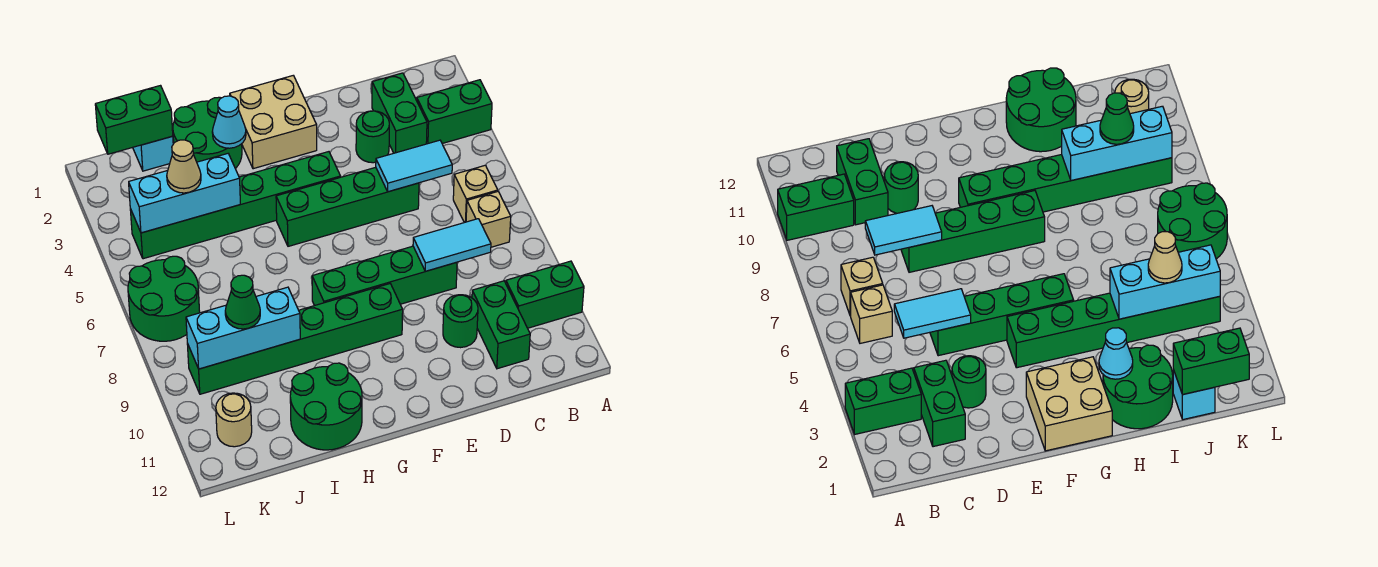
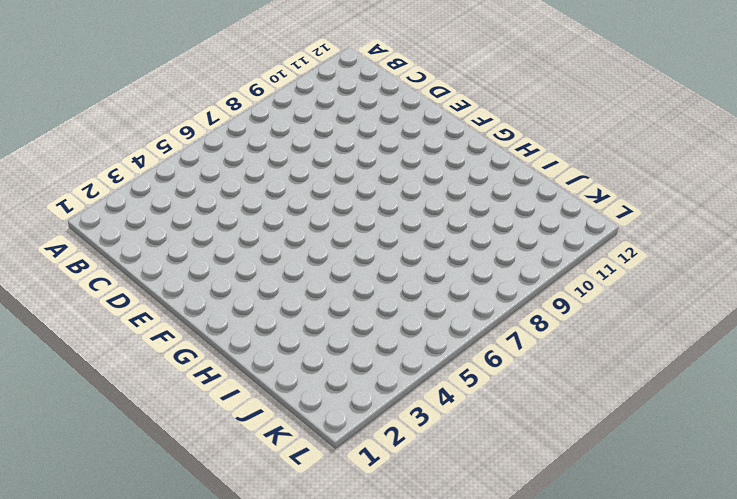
none -> green 1x2 brick [417,80,492,144]
none -> green 1x2 brick [506,261,584,328]
none -> tan 1x1 brick [453,165,498,223]

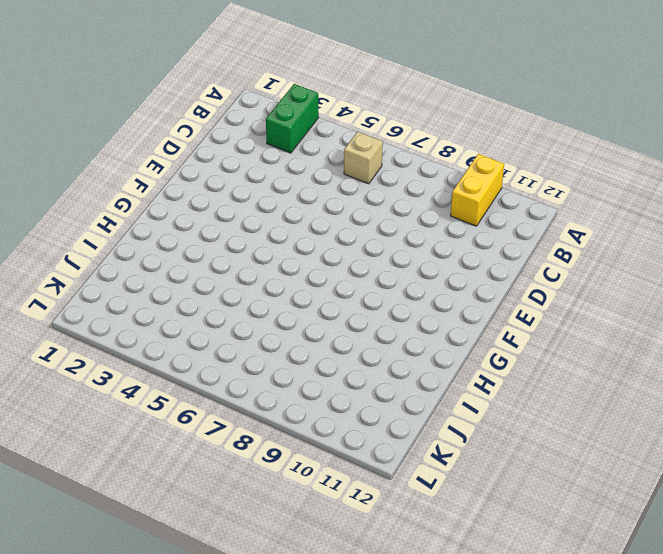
yellow 1x2 brick [451,154,504,226] -> green 1x2 brick [506,261,584,328]
none -> tan 1x1 brick [466,191,511,247]
none -> green 1x2 brick [372,73,427,153]
none -> green 1x2 brick [472,281,530,369]

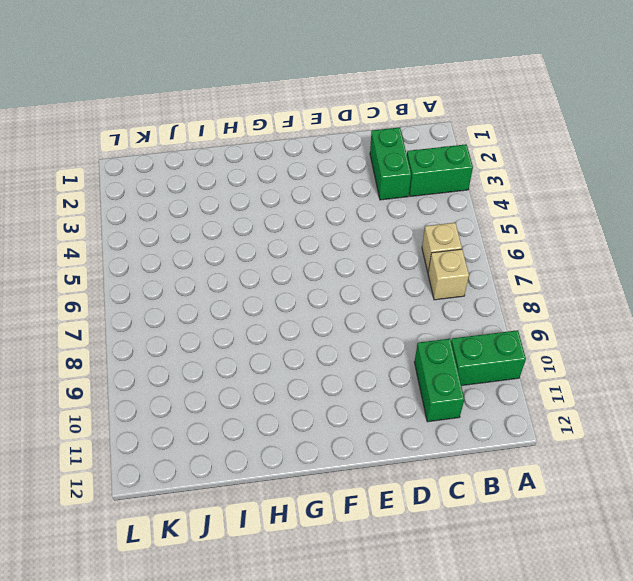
none -> green 1x1 round brick [356,111,389,163]
none -> green 1x4 brick [276,167,419,246]
none -> green 1x4 brick [312,246,457,306]

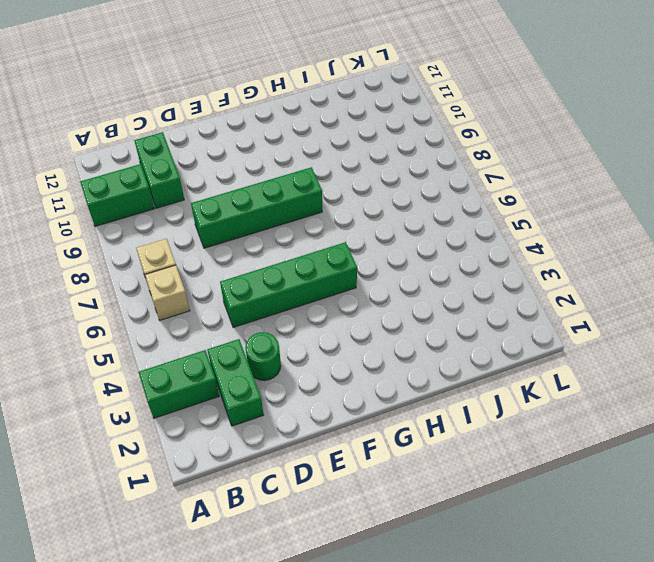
none -> green 1x1 round brick [443,295,478,348]
none -> tan 2x2 brick [230,75,317,169]
none -> green 1x6 brick [130,152,341,259]

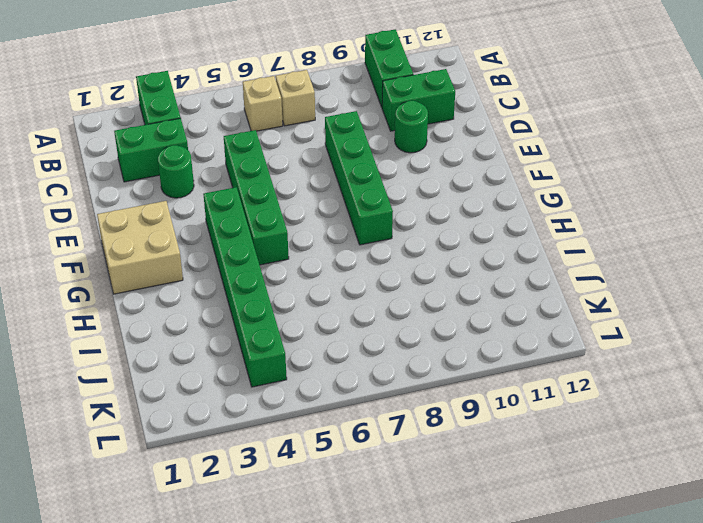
none -> green 1x6 brick [187,284,403,394]
none -> green 2x2 round brick [173,97,242,169]
none -> green 2x2 round brick [290,363,362,450]

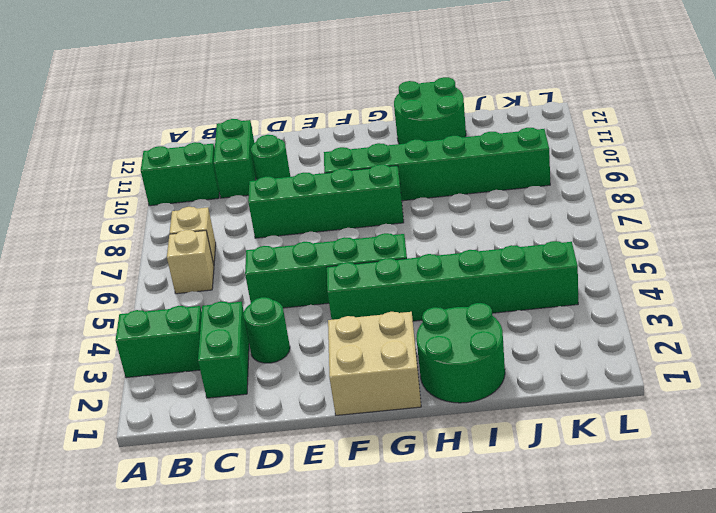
none -> cyan 1x1 brick [133,136,173,171]
none -> green 2x2 round brick [128,256,200,341]
none -> tan 1x1 round brick [216,393,252,447]

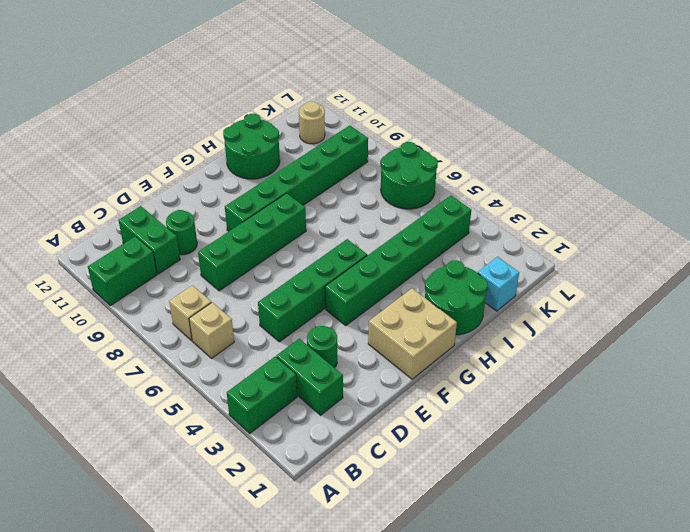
none -> cyan 1x2 tile [376,140,452,192]
none -> cyan 1x2 tile [413,219,491,271]
none -> cyan 1x1 cone [212,96,246,148]

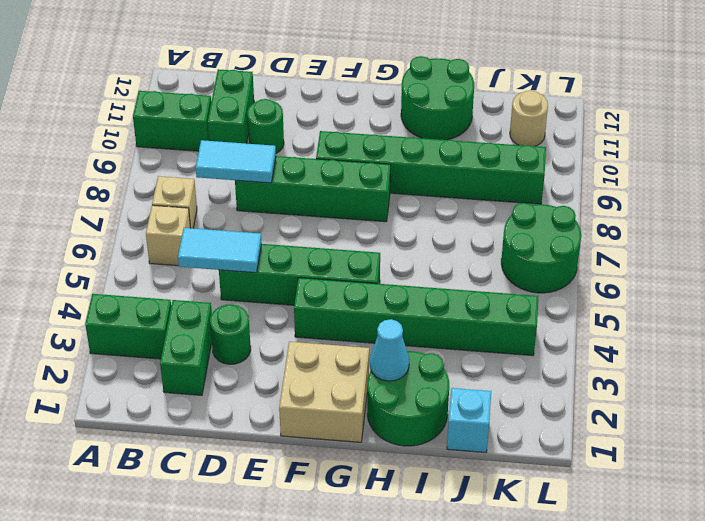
none -> cyan 1x3 brick [129,154,240,233]
none -> cyan 1x3 brick [186,287,300,369]
none -> green 1x2 brick [95,86,173,154]

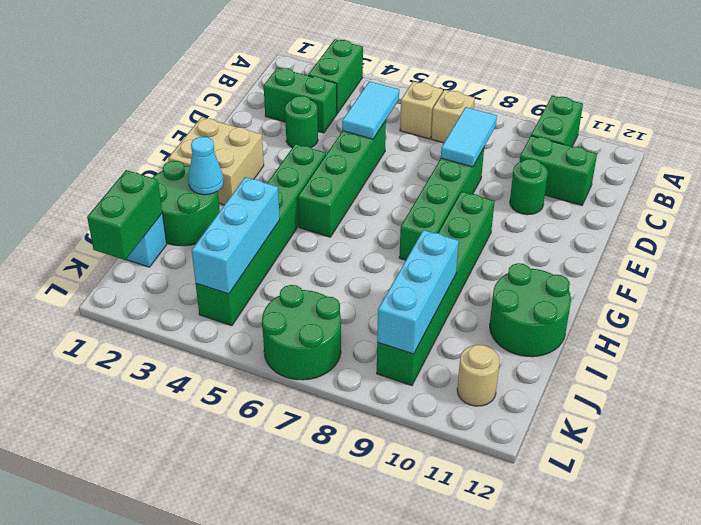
none -> tan 1x1 cone [167,140,201,193]
none -> green 1x1 cone [225,275,260,329]

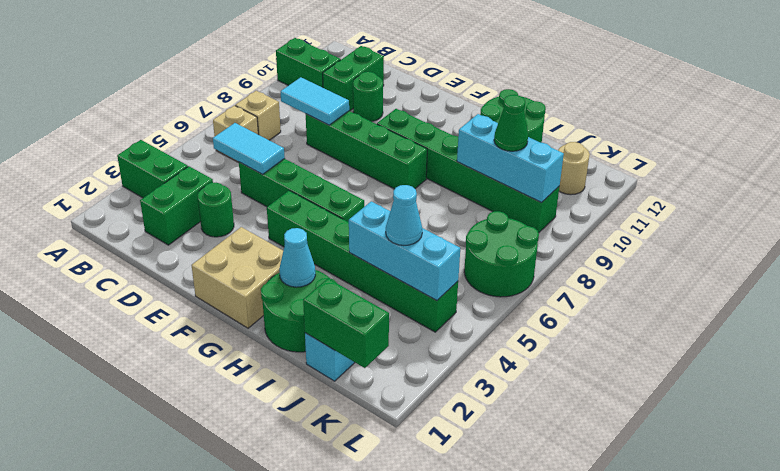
cyan 1x1 cone [386,185,422,246] -> tan 1x1 cone [167,140,201,193]

